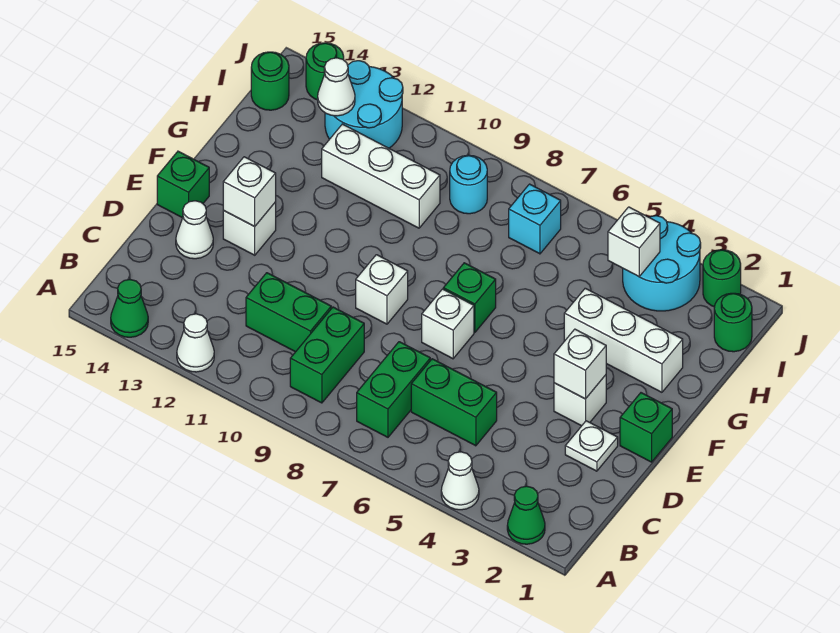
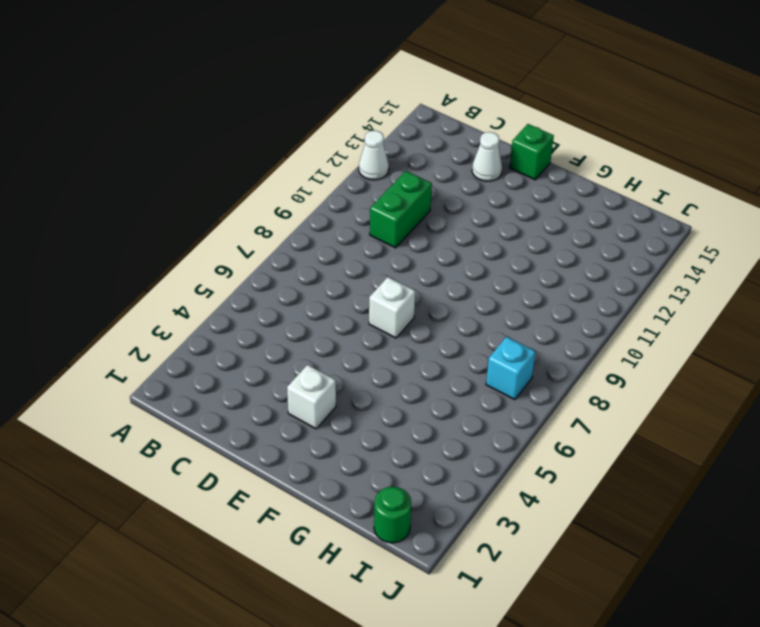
none -> green 1x1 cone [507,486,545,544]
none -> white 1x1 cone [441,452,479,510]
none -> green 1x1 cone [111,280,148,337]
none -> green 1x2 brick [357,342,430,437]

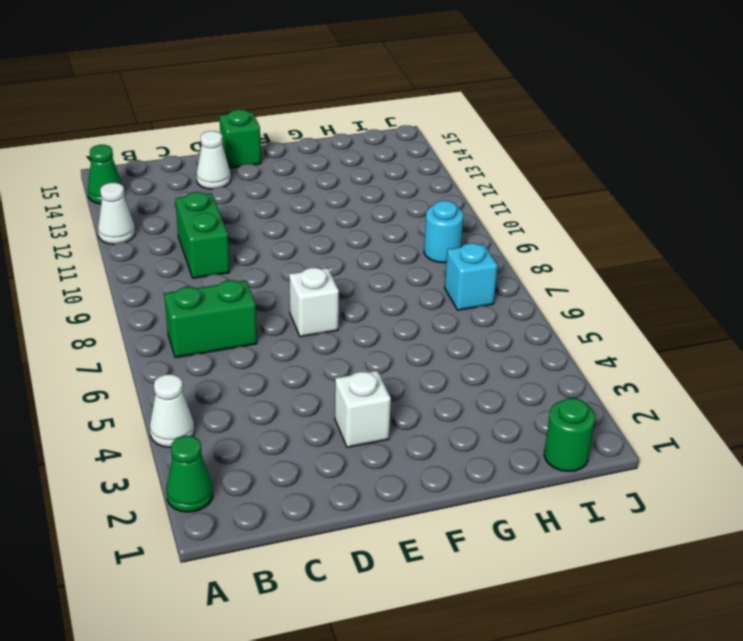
none -> green 1x2 brick [290,307,364,403]
none -> green 1x2 brick [411,359,497,446]
none -> white 1x1 plate [565,421,618,471]
none -> green 1x1 brick [620,393,672,462]

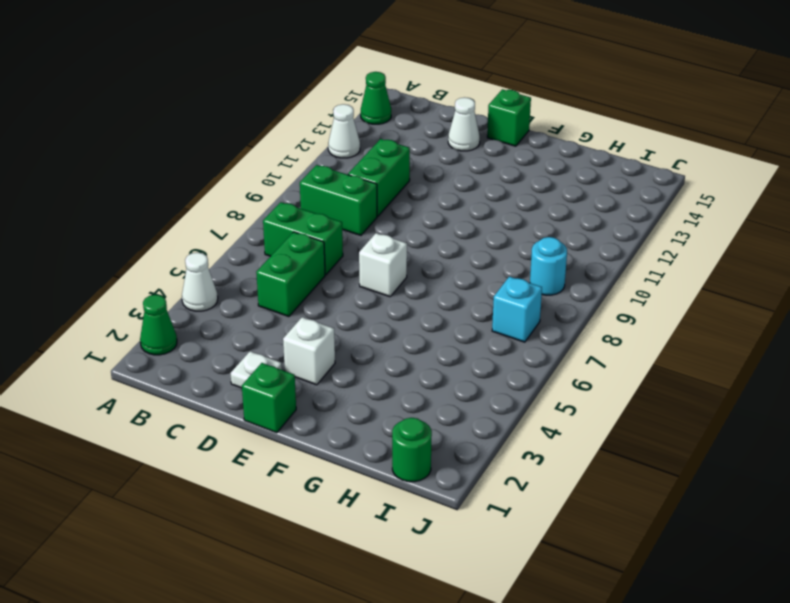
none -> white 1x1 brick [356,255,408,324]
none -> white 1x1 brick [223,202,276,255]
none -> green 1x1 brick [443,263,496,332]
none -> white 1x3 brick [564,288,683,392]

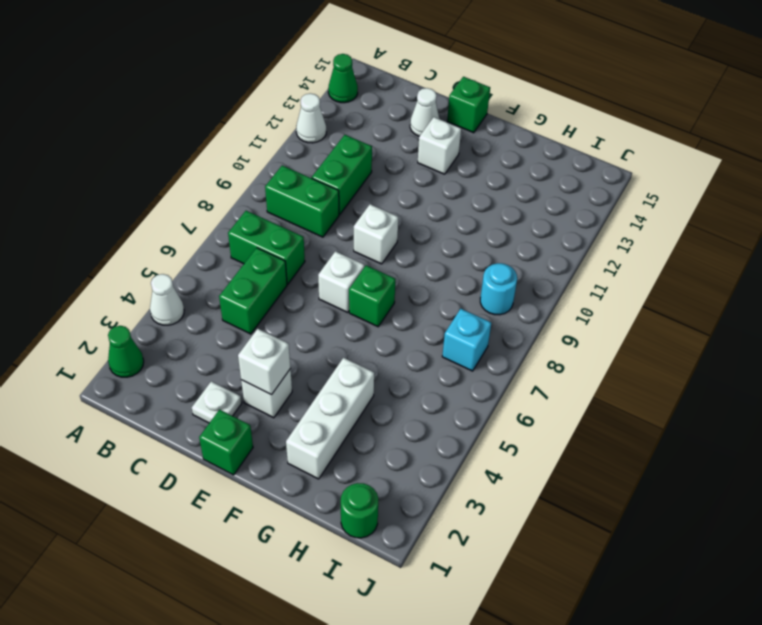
none -> white 1x3 brick [322,124,440,228]
none -> cyan 2x2 round brick [623,216,701,311]
none -> cyan 2x2 round brick [325,61,403,148]
none -> green 1x1 round brick [251,52,289,110]

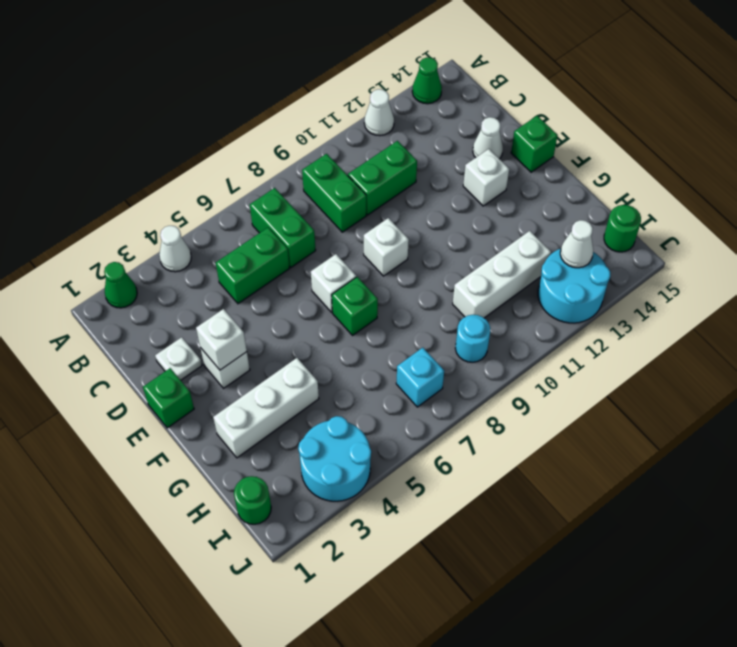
none -> green 1x1 round brick [703,250,741,307]
none -> green 1x1 round brick [306,43,344,100]
none -> white 1x1 brick [223,157,276,226]
none -> white 1x1 brick [608,207,660,277]

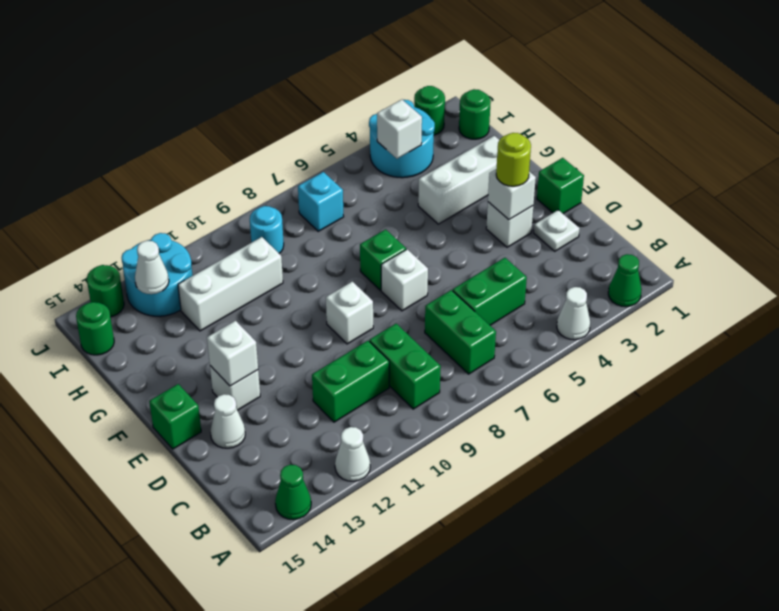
lime 1x1 round brick [496,133,531,186] -> none

